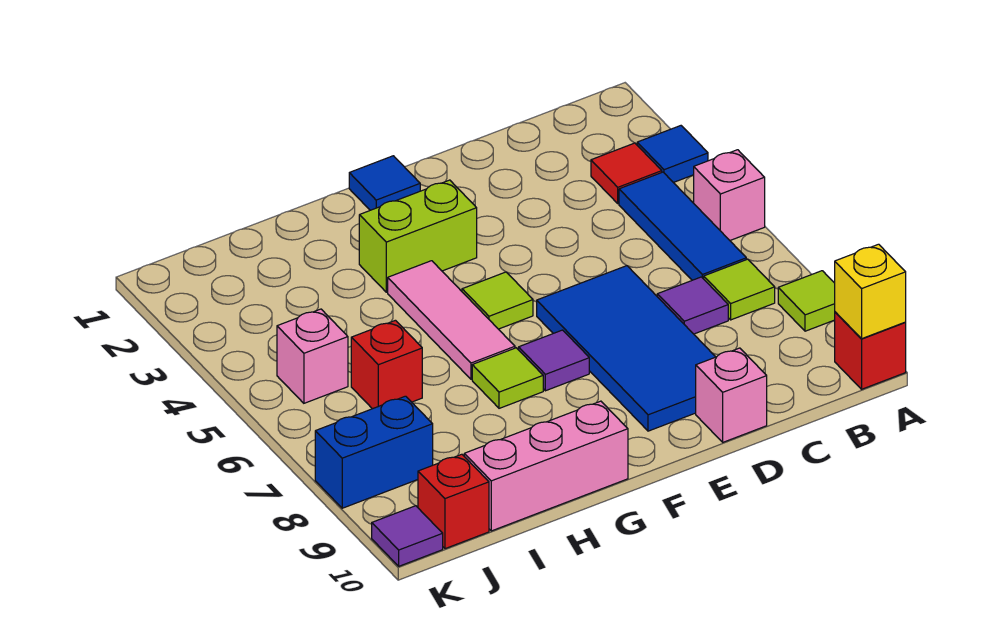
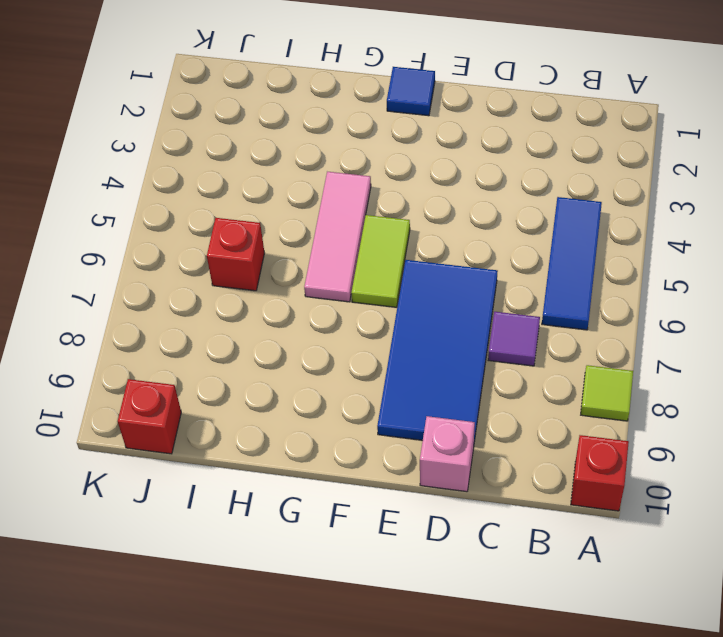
lime 1x2 tile [351,215,410,307] -> lime 1x1 tile [462,272,533,329]
none -> blue 1x1 tile [637,126,708,183]
none -> pink 1x1 brick [694,150,765,240]
none -> red 1x1 tile [591,143,662,204]

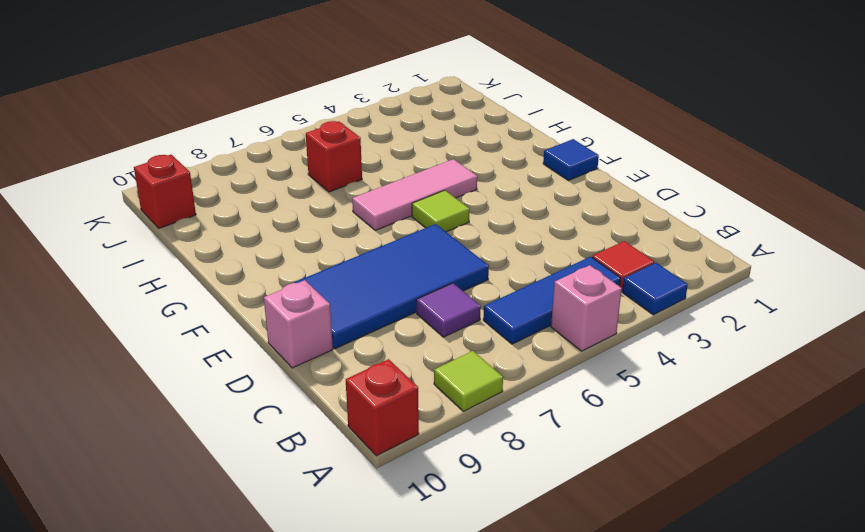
none -> lime 1x1 tile [704,259,775,320]
none -> lime 1x2 brick [359,180,477,292]
none -> purple 1x1 tile [519,330,589,391]

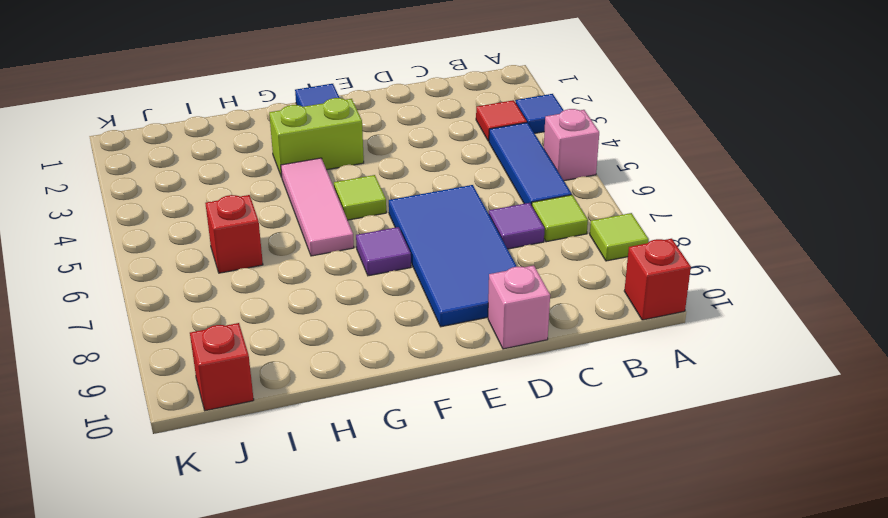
none -> lime 1x1 tile [472,348,543,408]
none -> pink 1x3 brick [464,401,628,531]
none -> pink 1x1 brick [277,309,348,403]

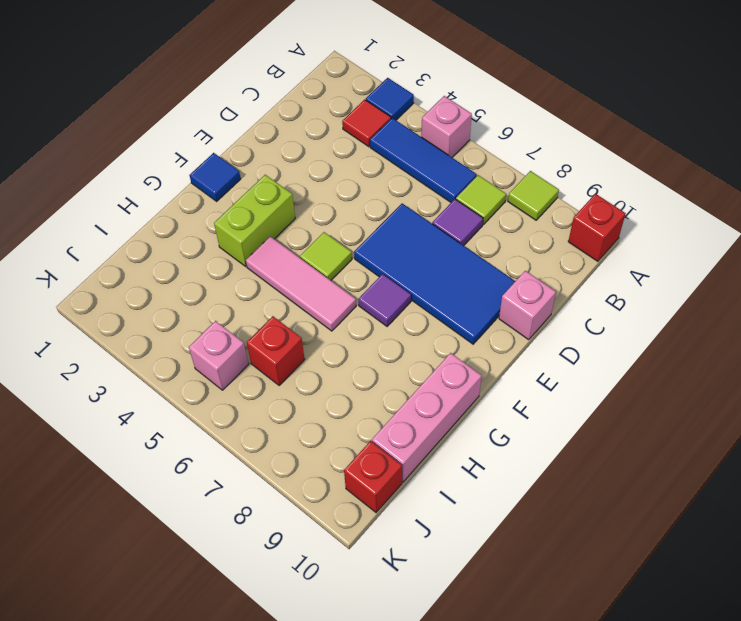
none -> lime 1x1 tile [472,348,543,408]
none -> blue 1x2 brick [315,396,433,508]
none -> purple 1x1 tile [372,506,443,566]

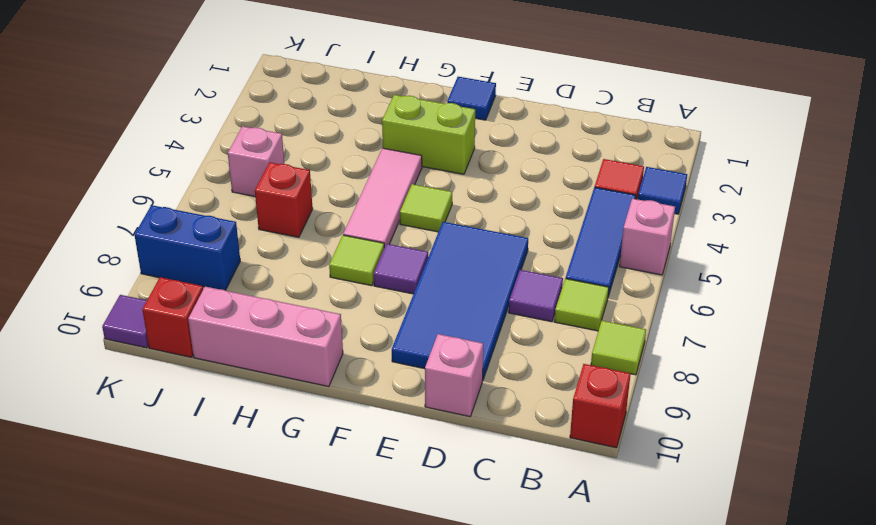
none -> yellow 1x1 brick [835,244,906,339]

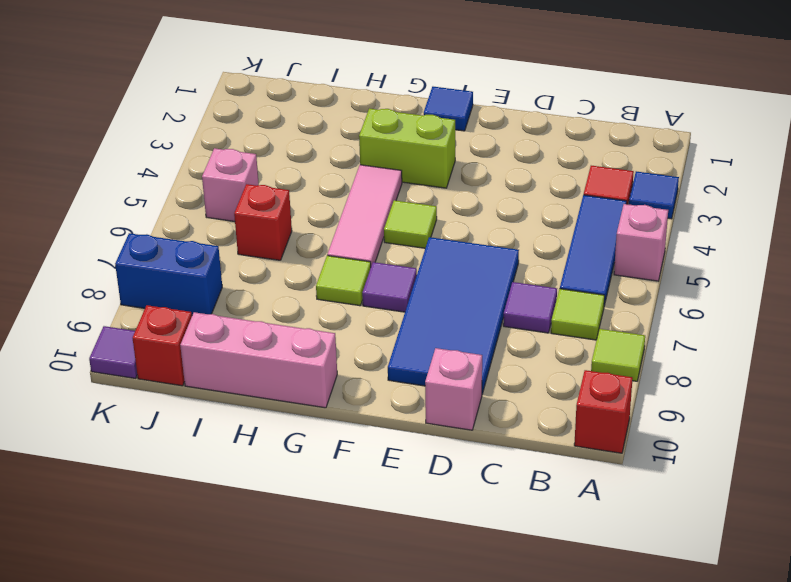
none -> yellow 1x1 brick [835,244,906,339]

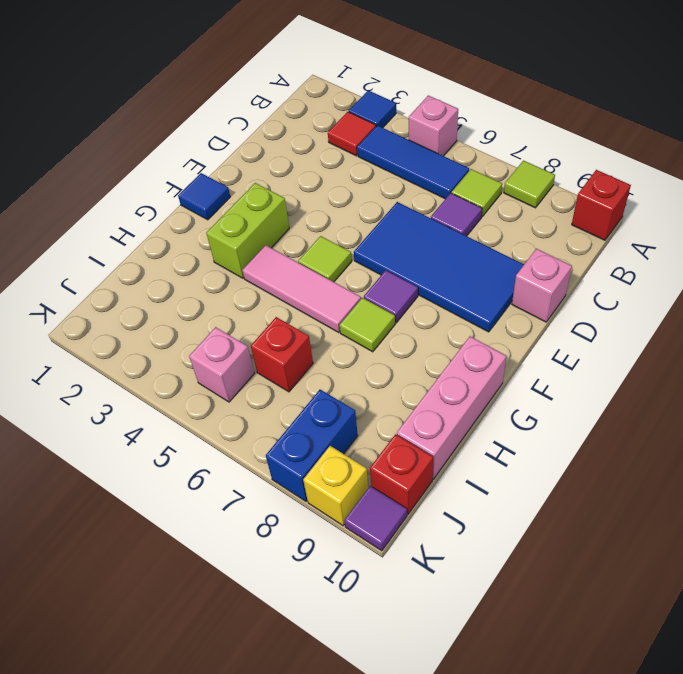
yellow 1x1 brick [303,446,368,526] -> yellow 1x1 brick moved to [835,244,906,339]

